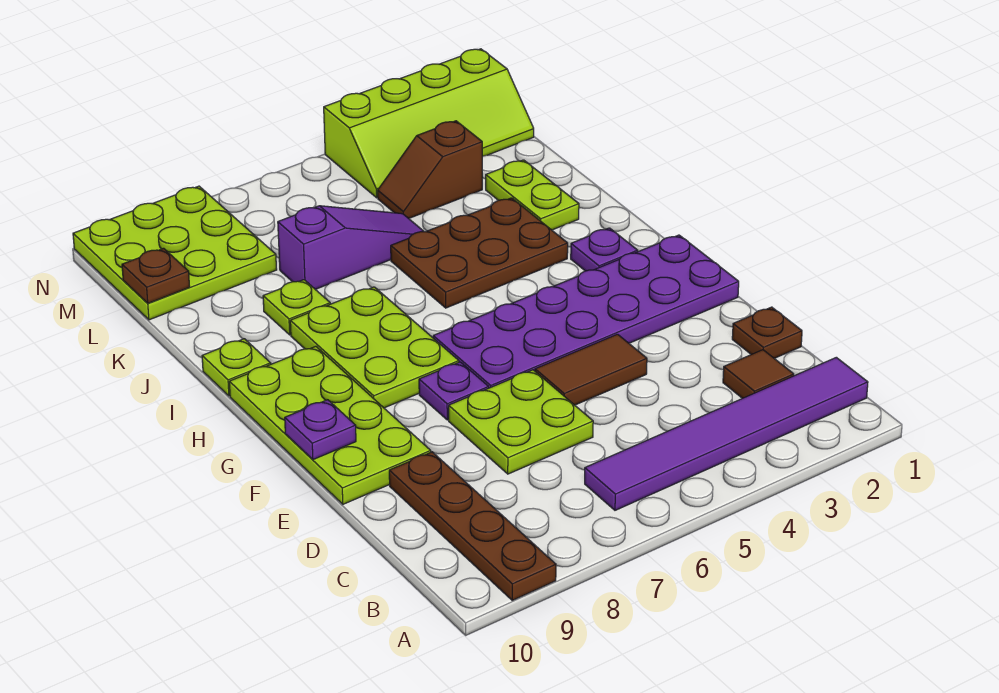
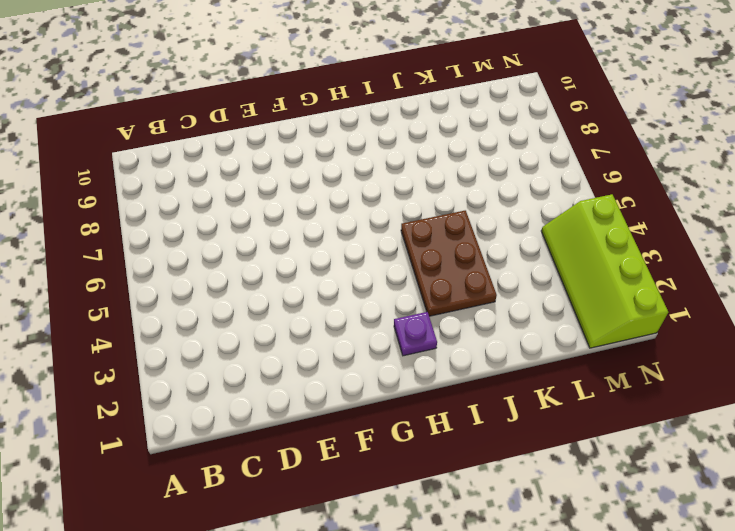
none -> brown 1x4 plate [389,452,556,600]
none -> purple 1x6 tile [585,357,868,510]
none -> brown 1x1 tile [723,350,794,398]

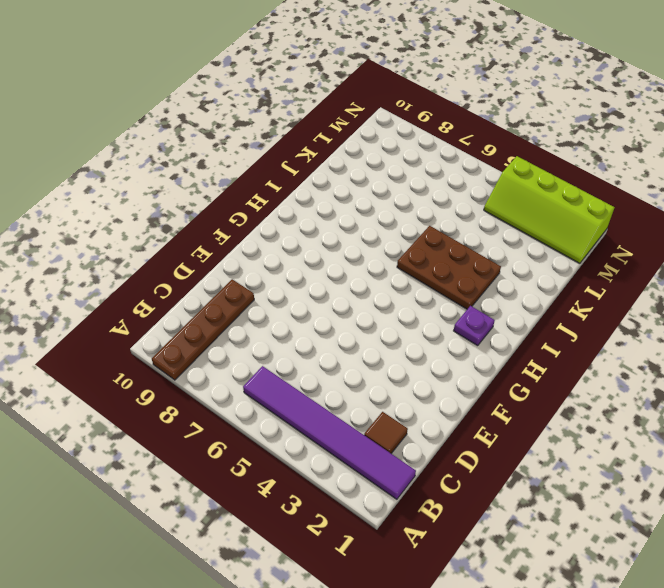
none -> brown 1x1 plate [732,307,802,358]
none -> lime 2x2 plate [449,370,593,474]
none -> brown 1x2 tile [535,334,647,405]

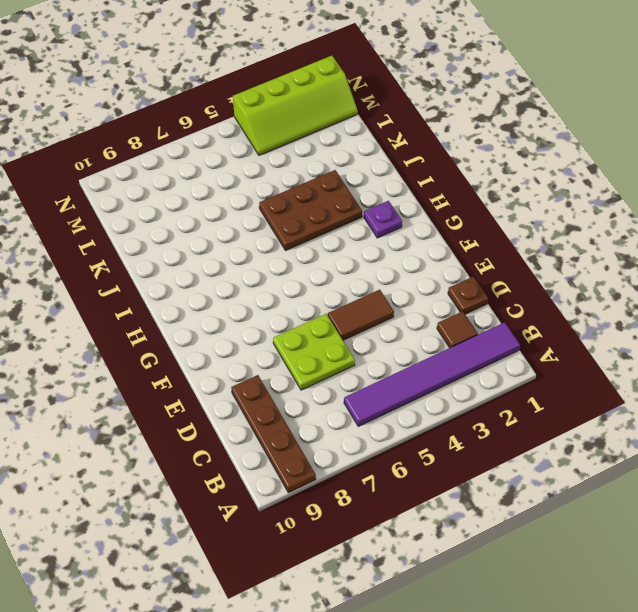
none -> lime 2x4 plate [229,346,431,504]
none -> purple 2x6 plate [433,235,739,388]
none -> purple 1x1 plate [419,362,489,420]

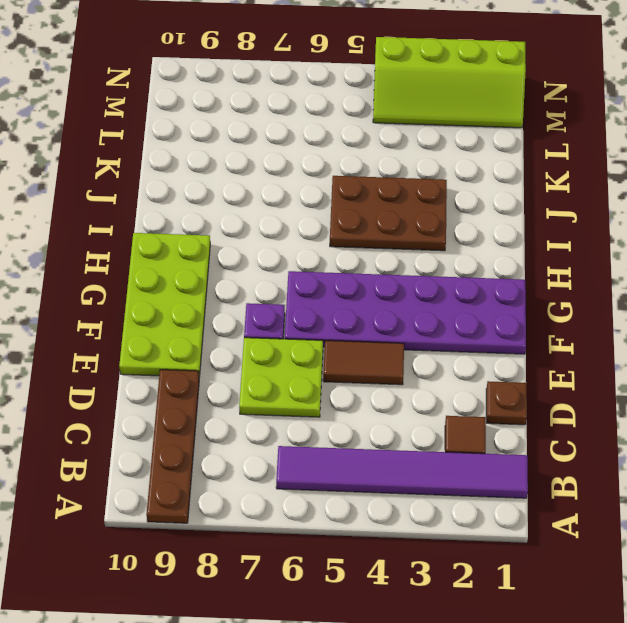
none -> lime 2x3 plate [290,287,459,408]
none -> purple 1x1 plate [571,228,638,271]
none -> lime 1x1 plate [202,339,271,396]

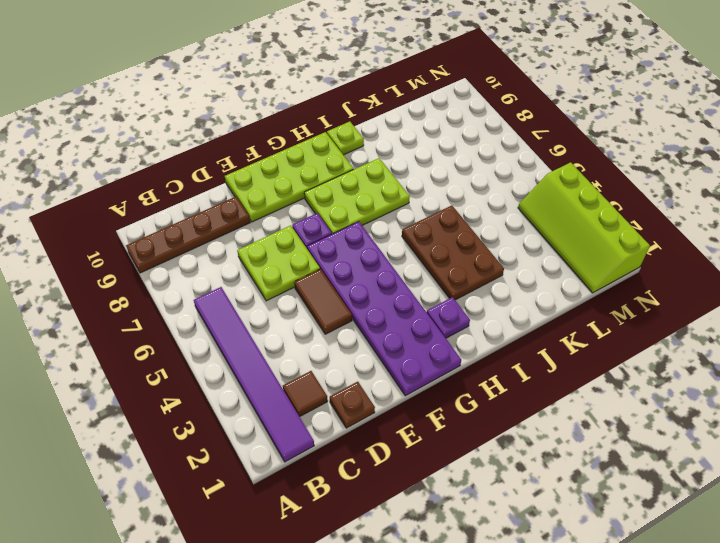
none -> lime 1x2 plate [486,160,579,230]
none -> lime 1x1 plate [263,280,330,335]
none -> purple 1x3 slope [278,206,424,289]

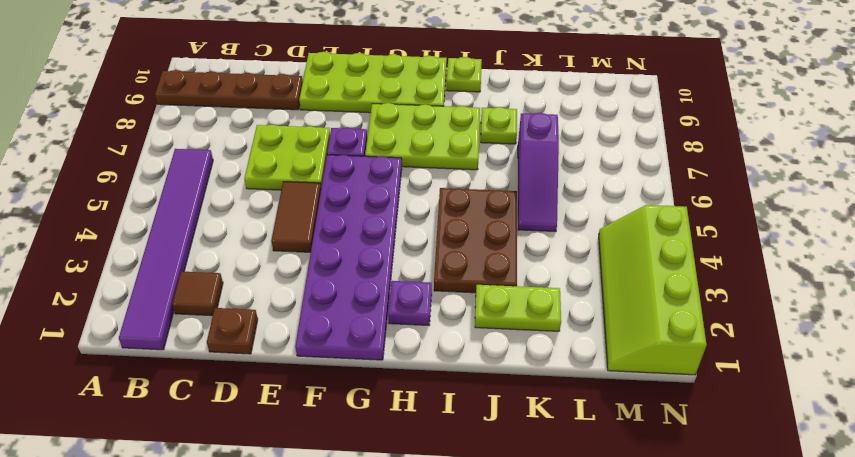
none -> brown 1x2 slope [378,121,482,218]
none -> lime 3x3 plate [73,186,277,320]
none -> purple 1x1 plate [285,400,356,460]

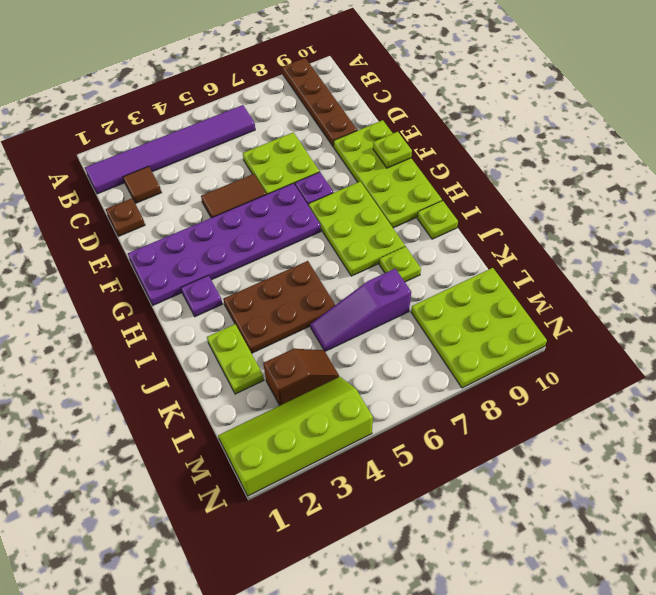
lime 1x1 plate [373,132,412,168] -> purple 1x1 plate [285,400,356,460]
none -> brown 1x1 plate [122,248,190,303]

